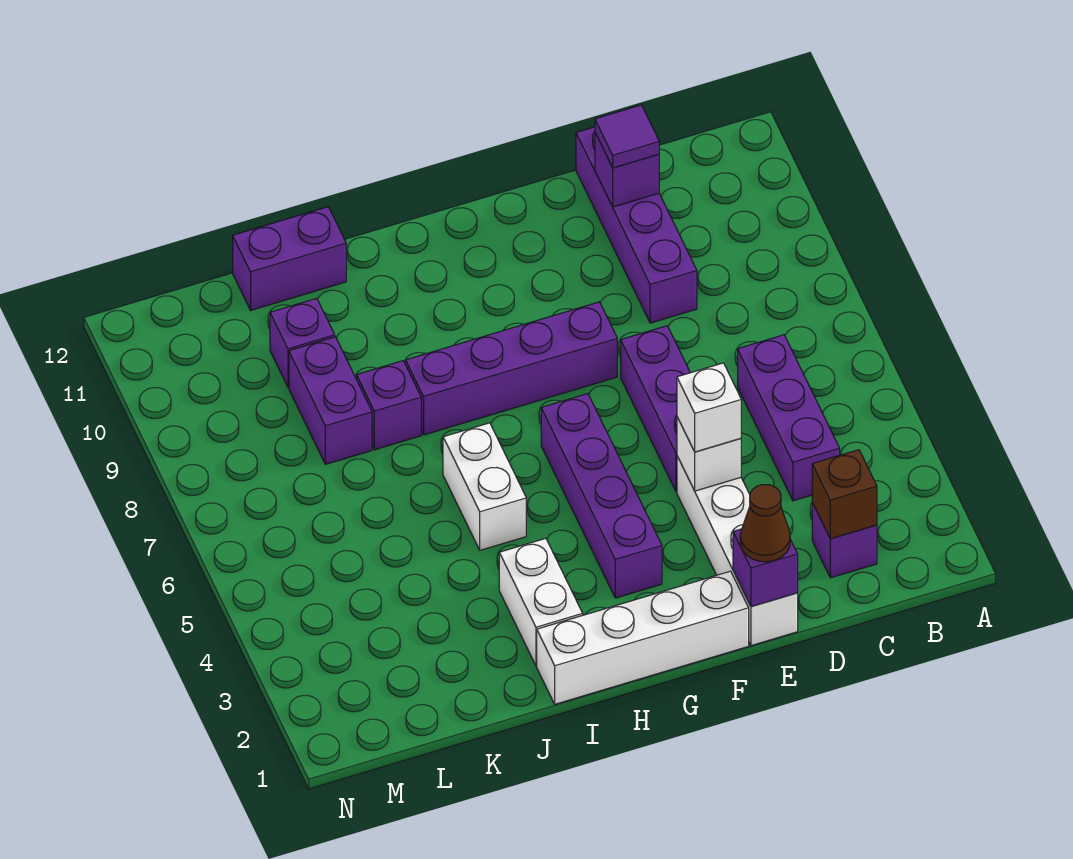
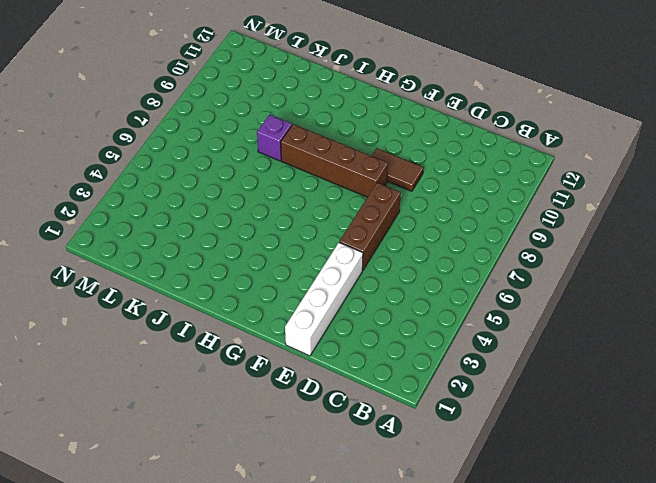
brown 1x3 brick [339,183,401,271] -> purple 1x3 brick [621,326,690,492]
brown 1x2 tile [372,148,424,191] -> none
brown 1x4 brick [281,124,388,197] -> purple 1x4 brick [406,302,617,435]
none -> purple 1x1 brick [812,503,877,578]
none -> purple 1x3 brick [738,335,840,501]
none -> purple 1x4 brick [576,127,697,323]

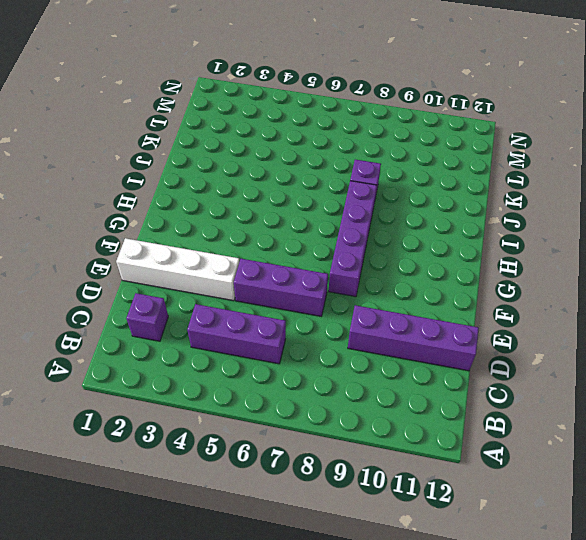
none -> white 1x4 brick [537,571,749,704]
none -> purple 1x4 brick [541,394,662,598]
none -> white 1x2 brick [499,538,583,666]

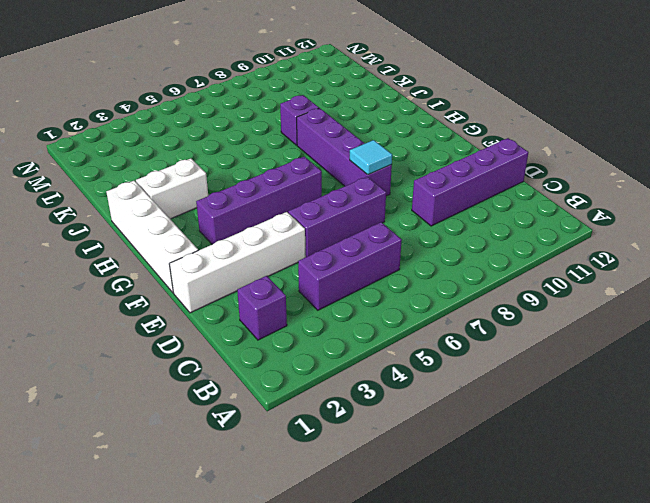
cyan 1x1 tile [350,140,392,175] -> none
none -> white 1x2 brick [443,423,526,550]
none -> purple 1x2 brick [233,207,346,310]
none -> purple 1x2 brick [289,337,372,464]

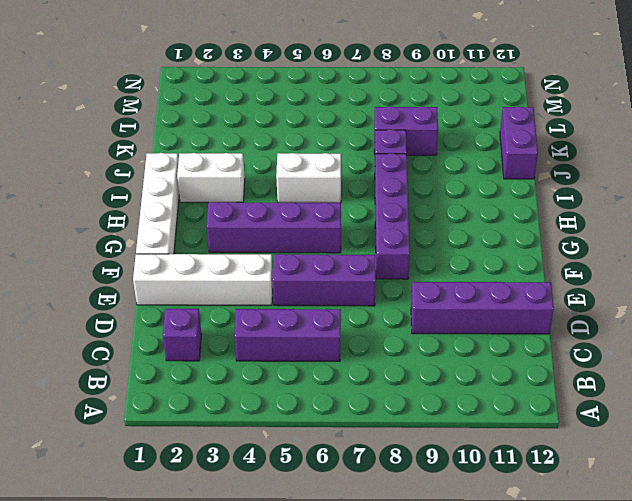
none -> purple 1x1 brick [270,298,335,387]
none -> brown 1x1 brick [812,450,877,539]
none -> purple 1x1 brick [595,133,659,207]

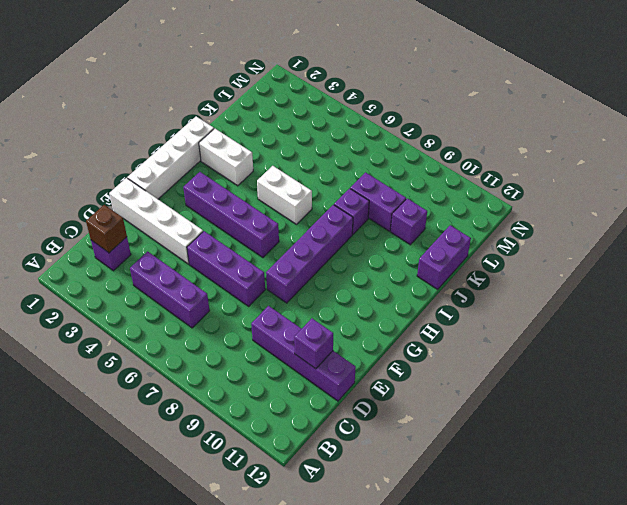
none -> purple 1x1 brick [733,529,798,607]
none -> white 1x1 brick [677,417,741,491]
none -> purple 1x1 tile [595,105,659,168]

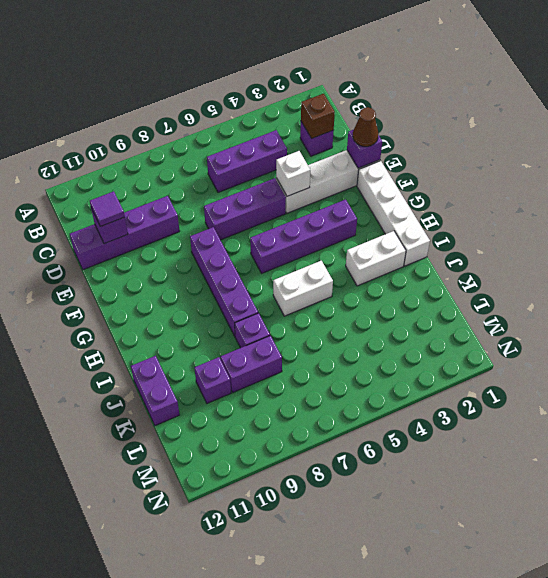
none -> white 1x1 brick [677,363,741,452]

